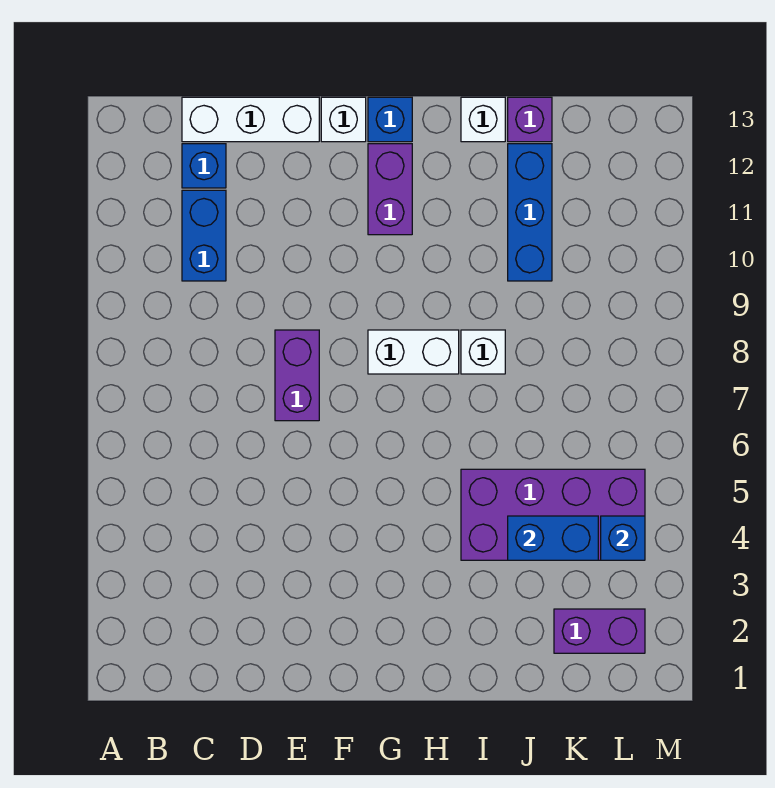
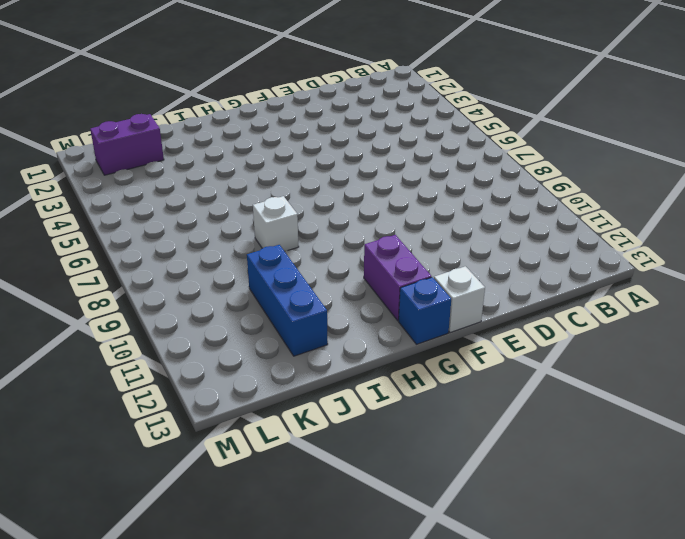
none -> blue 1x2 brick [182,190,226,281]
none -> blue 1x1 brick [182,144,226,188]
none -> white 1x3 brick [182,97,319,142]

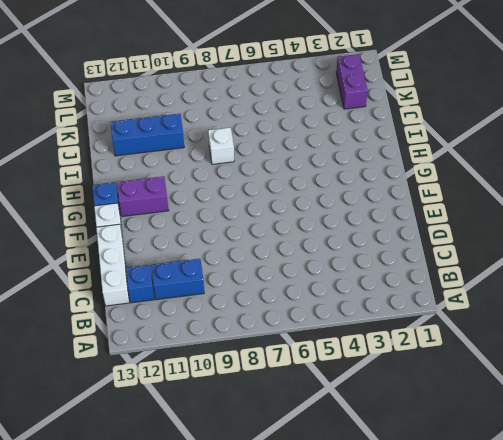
none -> purple 1x2 brick [275,330,319,421]
none -> white 1x2 brick [368,330,459,374]
none -> purple 2x4 brick [461,469,645,560]

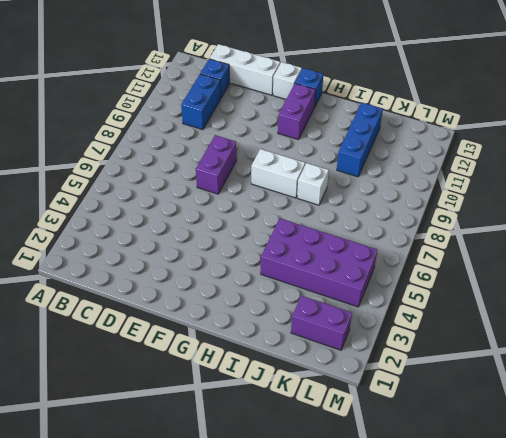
none -> white 1x1 brick [461,97,505,142]
none -> purple 1x1 brick [508,97,552,142]
none -> blue 1x2 brick [508,516,598,560]

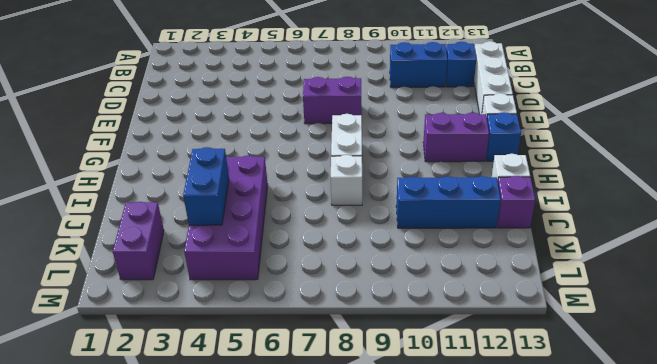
none -> blue 1x1 brick [601,516,645,560]

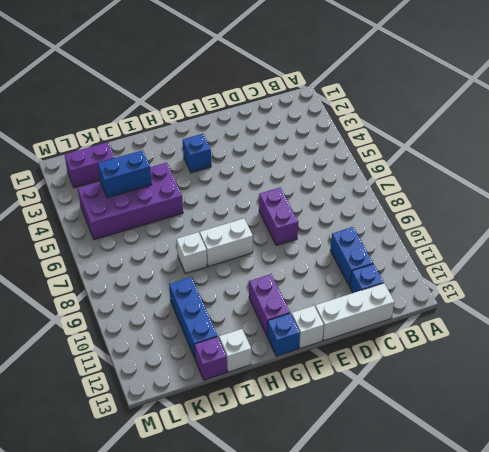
blue 1x1 brick [183,134,211,173] -> blue 1x1 brick moved to [601,516,645,560]

